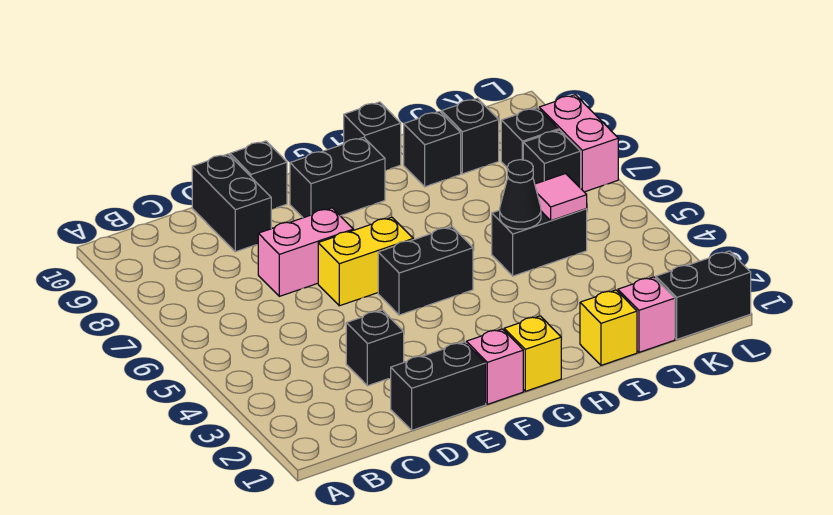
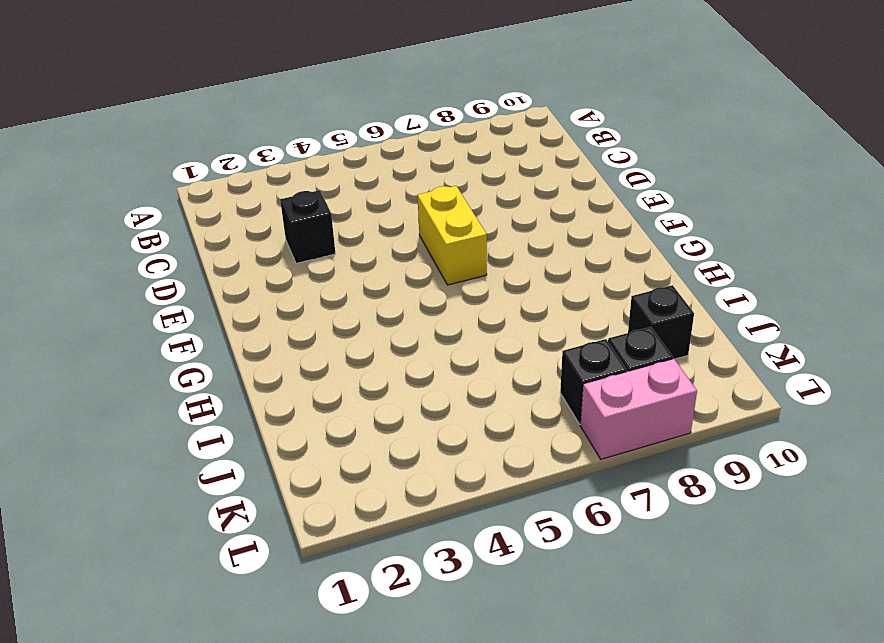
none -> black 1x2 brick [391,342,486,430]
none -> pink 1x2 brick [258,208,353,296]
none -> black 1x2 brick [192,154,271,252]

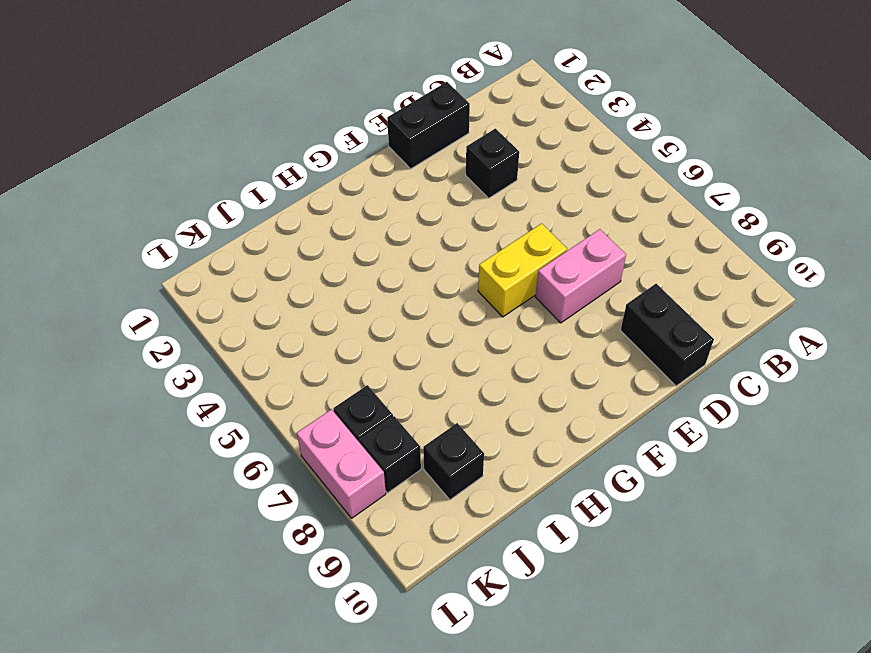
none -> black 1x1 brick [230,141,287,210]
none -> pink 1x1 brick [466,329,523,404]
none -> black 1x2 brick [378,227,473,315]

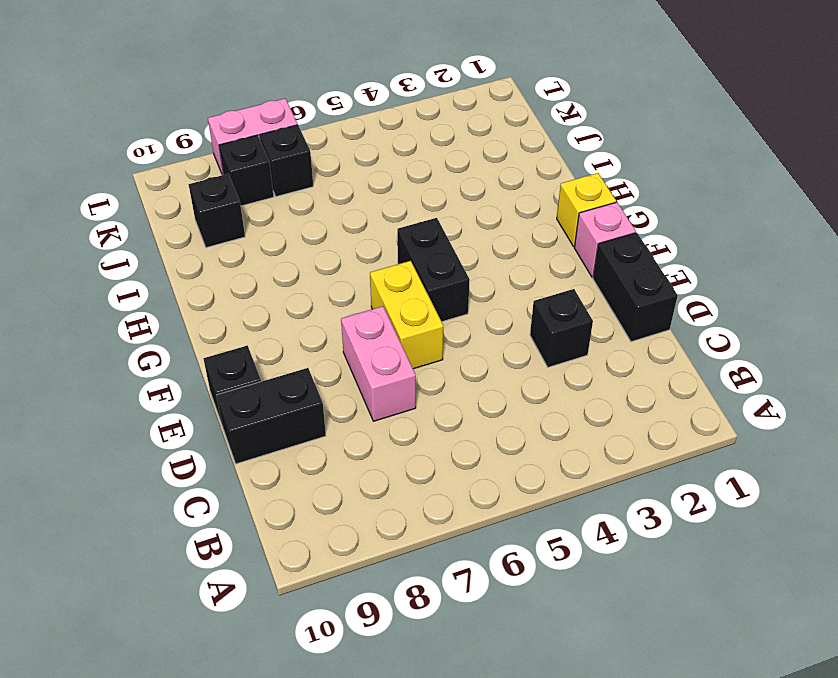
none -> black 1x2 brick [290,137,385,218]
none -> black 1x1 brick [344,102,401,171]
none -> yellow 1x1 brick [580,290,637,365]

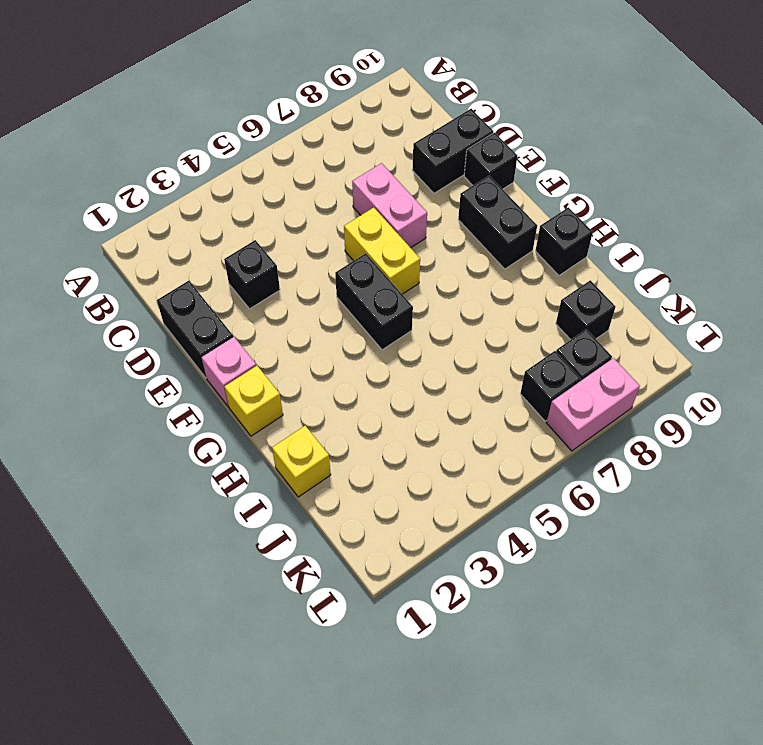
none -> black 1x2 brick [492,209,587,276]
none -> black 1x1 brick [404,111,461,187]
none -> pink 1x1 brick [618,277,675,352]

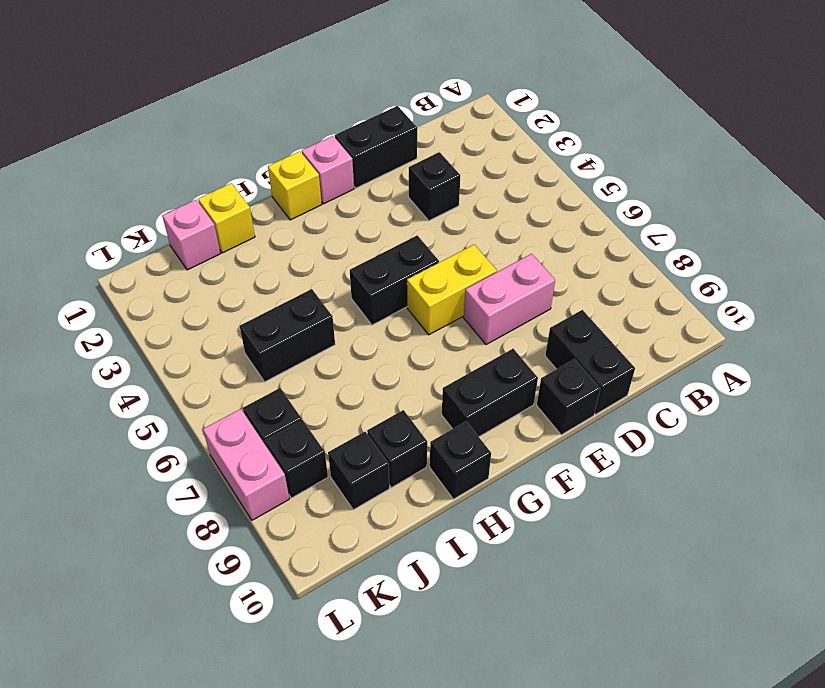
none -> black 1x2 brick [656,251,751,339]
none -> black 1x1 cone [500,160,541,229]
none -> pink 1x1 tile [535,174,587,220]

